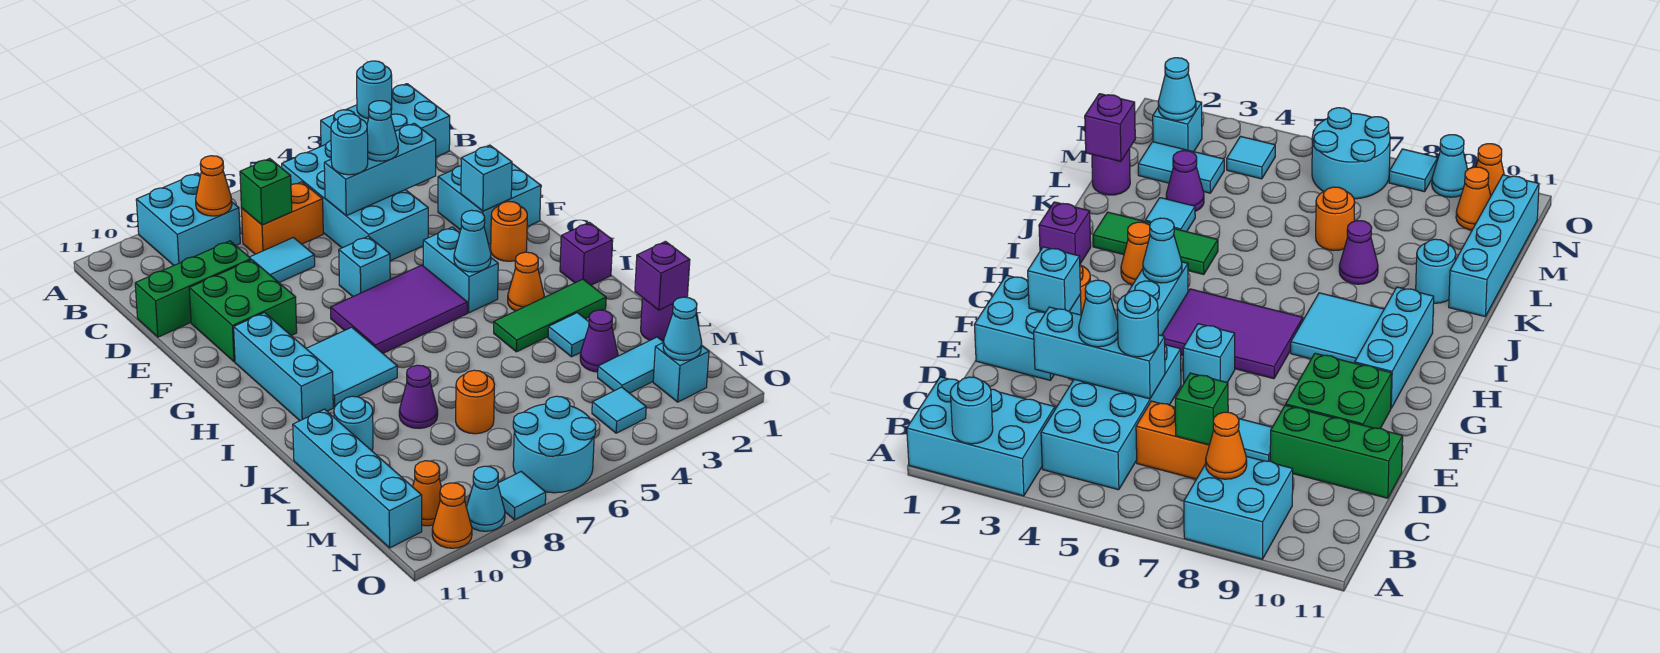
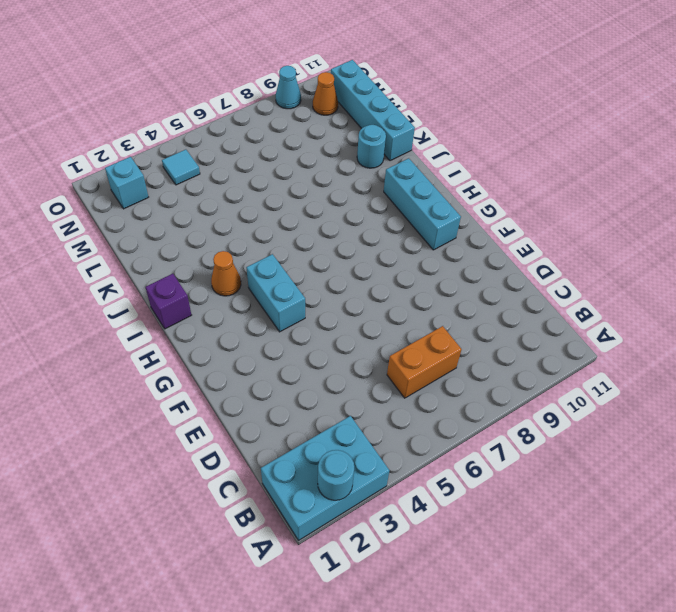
none -> cyan 2x2 brick [136,173,240,265]
none -> cyan 2x4 brick [282,141,428,261]
none -> cyan 1x2 tile [250,238,315,282]
none -> green 1x3 brick [135,241,251,337]

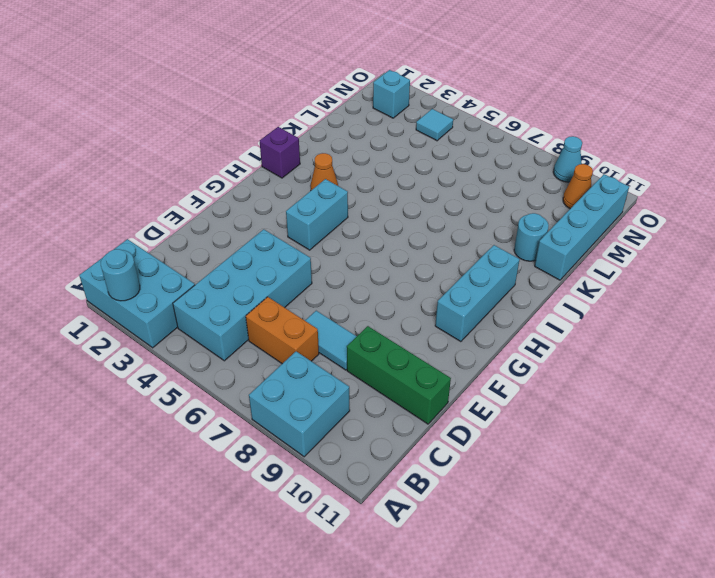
none -> cyan 2x2 brick [438,164,541,244]
none -> green 2x2 brick [189,260,297,362]
none -> cyan 1x1 brick [339,236,390,297]
none -> orange 1x1 round brick [491,201,527,261]

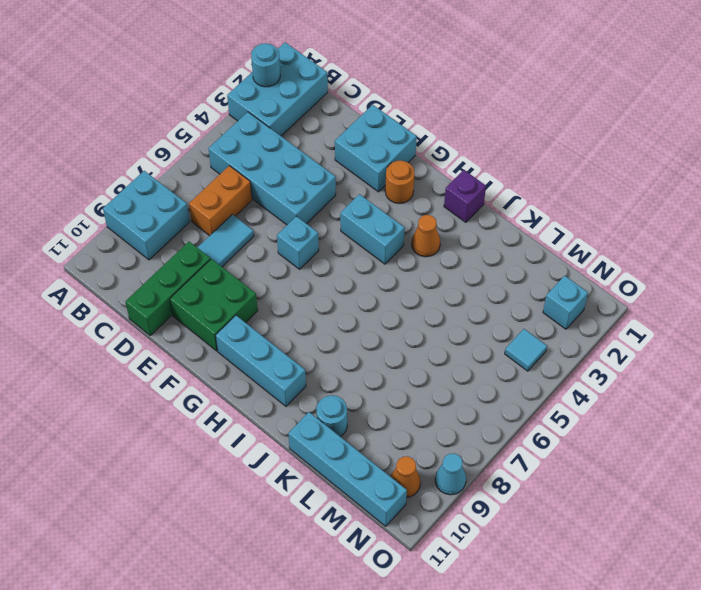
none -> purple 2x3 tile [331,265,467,353]
none -> cyan 2x2 tile [306,327,397,407]
none -> green 1x3 tile [494,279,606,352]
none -> cyan 1x1 tile [548,313,589,357]

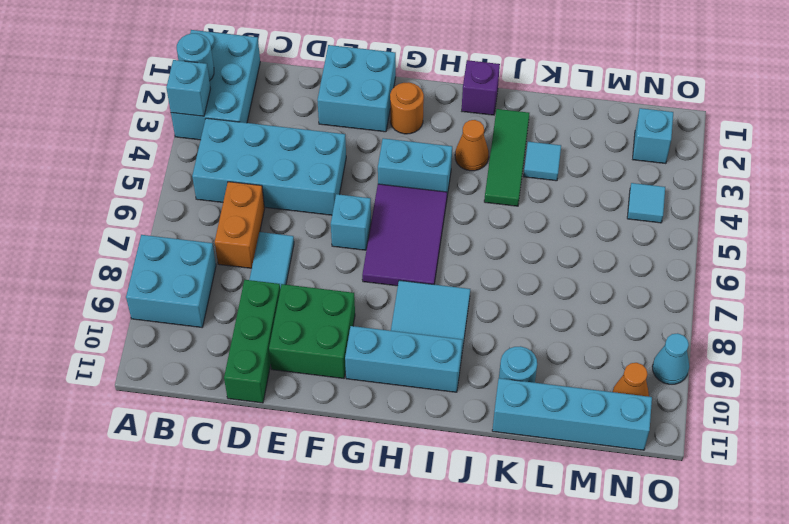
cyan 1x1 brick [166,60,210,116] -> cyan 1x1 brick moved to [461,145,512,211]
none -> purple 1x1 cone [399,365,438,428]
none -> purple 1x1 round brick [641,298,673,342]
none -> purple 1x1 cone [580,310,618,372]
none -> orange 1x1 round brick [456,370,494,434]

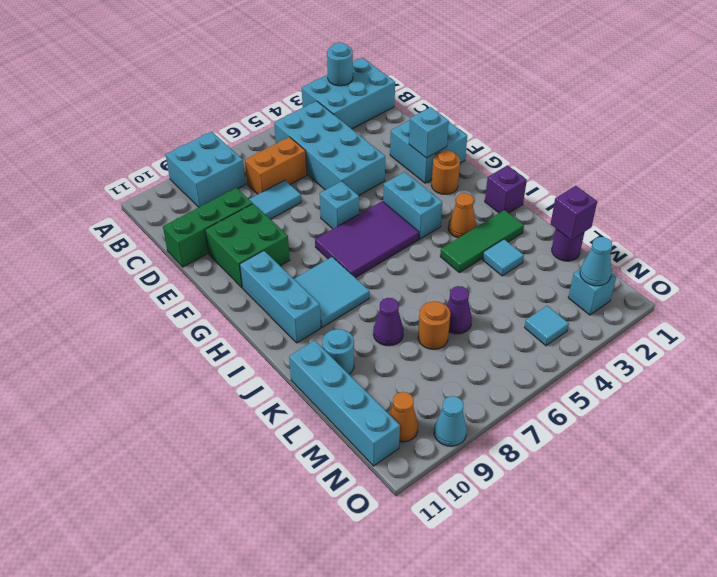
purple 1x1 cone [447,286,472,334] -> purple 1x1 cone moved to [580,310,618,372]
none -> cyan 1x2 tile [598,337,663,393]
none -> cyan 2x2 round brick [513,396,596,493]
none -> cyan 1x1 tile [498,472,546,520]
none -> orange 1x1 cone [432,483,472,548]

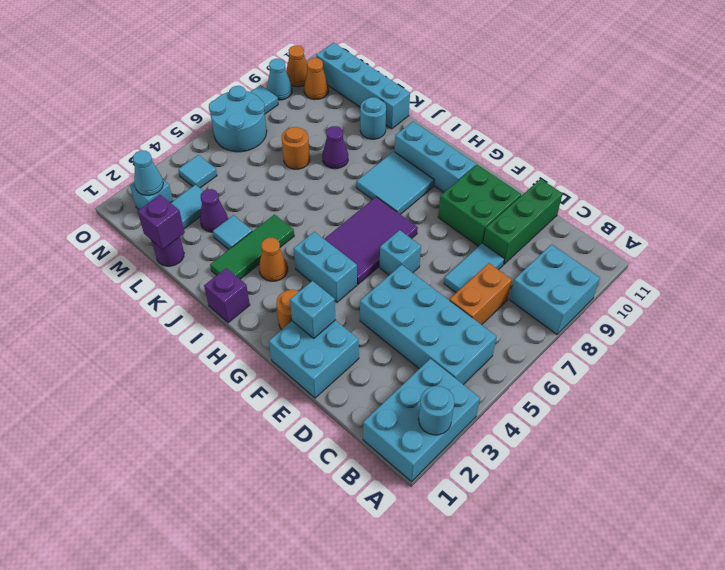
none -> orange 1x1 cone [196,156,232,216]
none -> green 1x1 brick [240,159,292,225]
none -> cyan 1x3 brick [324,123,436,216]
none -> cyan 1x1 cone [454,210,491,272]

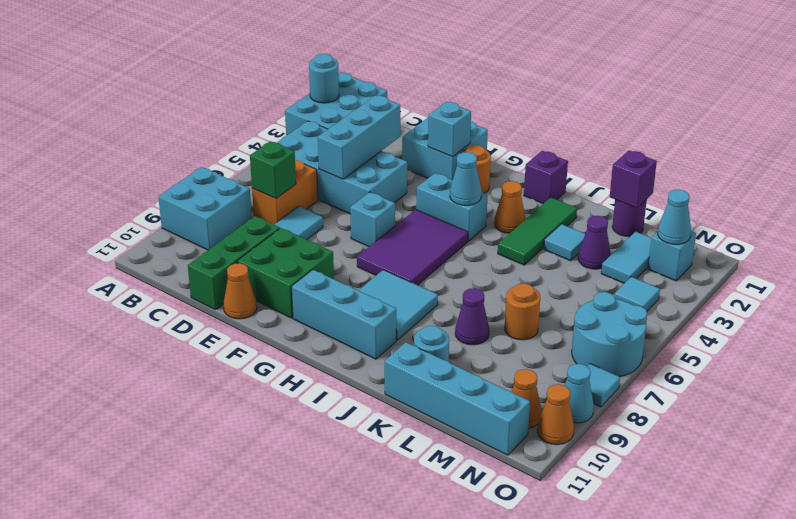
orange 1x1 cone [223,263,257,319] -> orange 1x1 cone moved to [196,156,232,216]
none -> cyan 1x1 cone [367,101,398,161]
none -> cyan 1x1 round brick [331,114,368,175]

